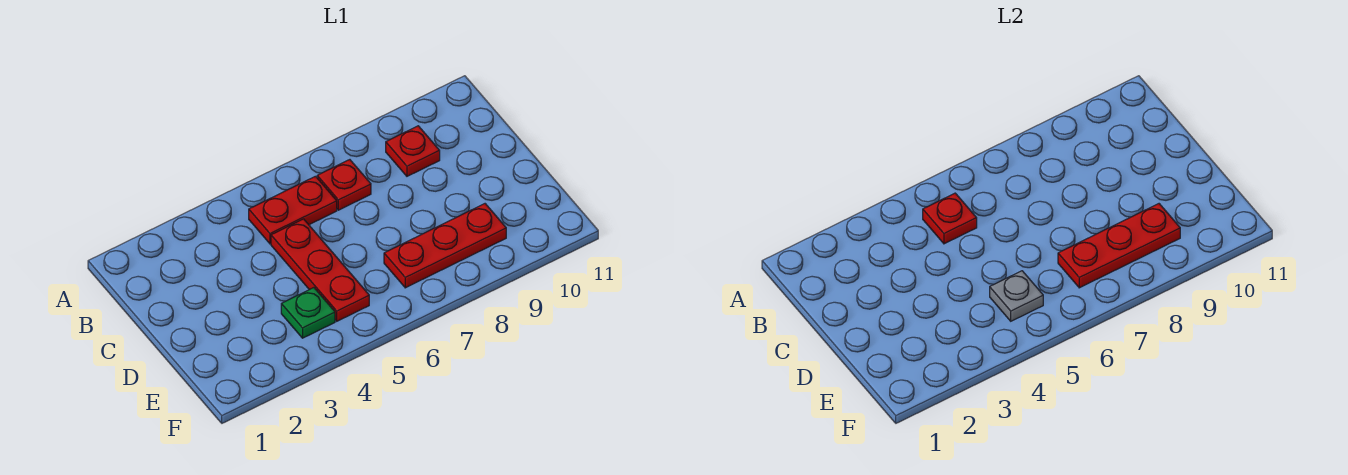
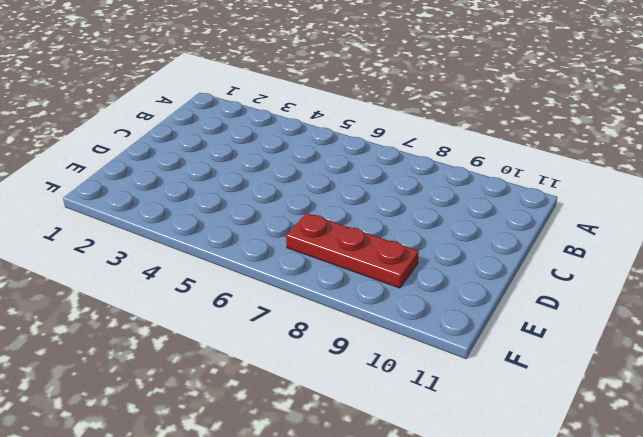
none -> red 1x2 plate [249,176,337,244]
none -> red 1x1 plate [317,160,371,210]

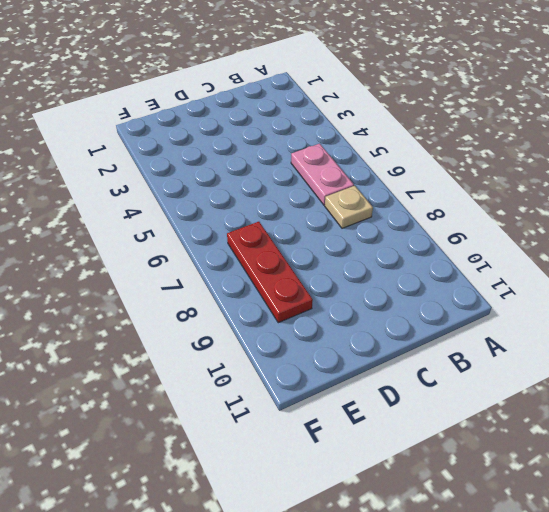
pink 1x2 plate [291,144,354,205] -> red 1x2 plate [249,176,337,244]
tan 1x1 plate [325,186,373,228] -> red 1x1 plate [317,160,371,210]
none -> red 1x1 plate [386,126,440,176]
none -> red 1x3 plate [271,219,369,321]

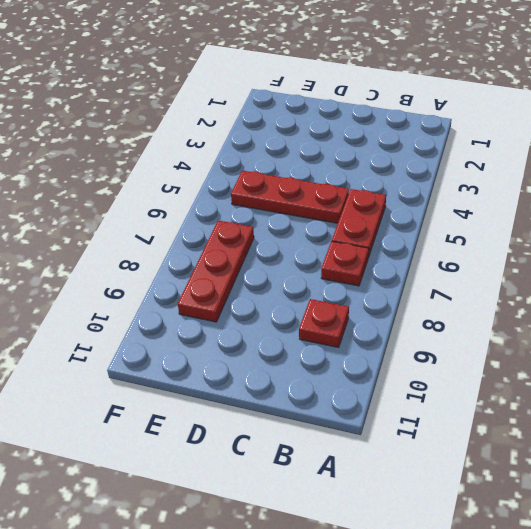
none -> green 1x1 plate [281,288,335,338]
none -> red 1x1 plate [923,193,977,244]

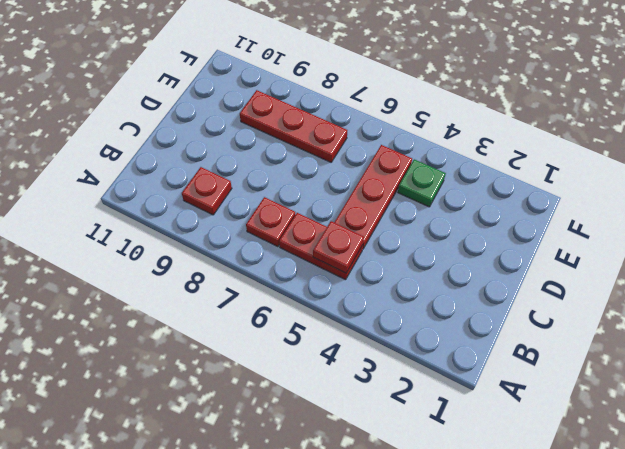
none -> grey 1x1 plate [990,271,1043,321]
none -> red 1x3 plate [1058,204,1180,288]

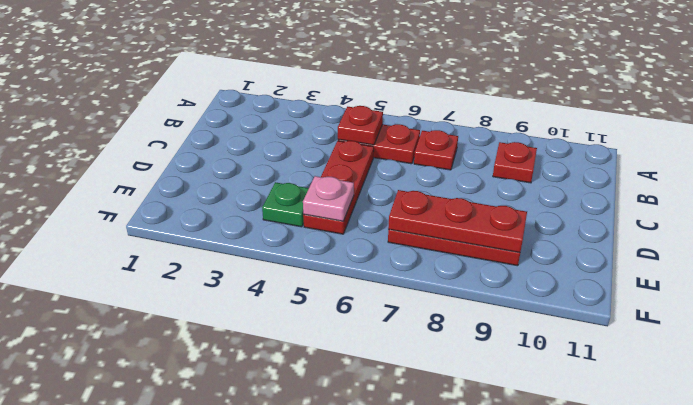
pink 1x1 plate [303,176,354,221] -> grey 1x1 plate [990,271,1043,321]

